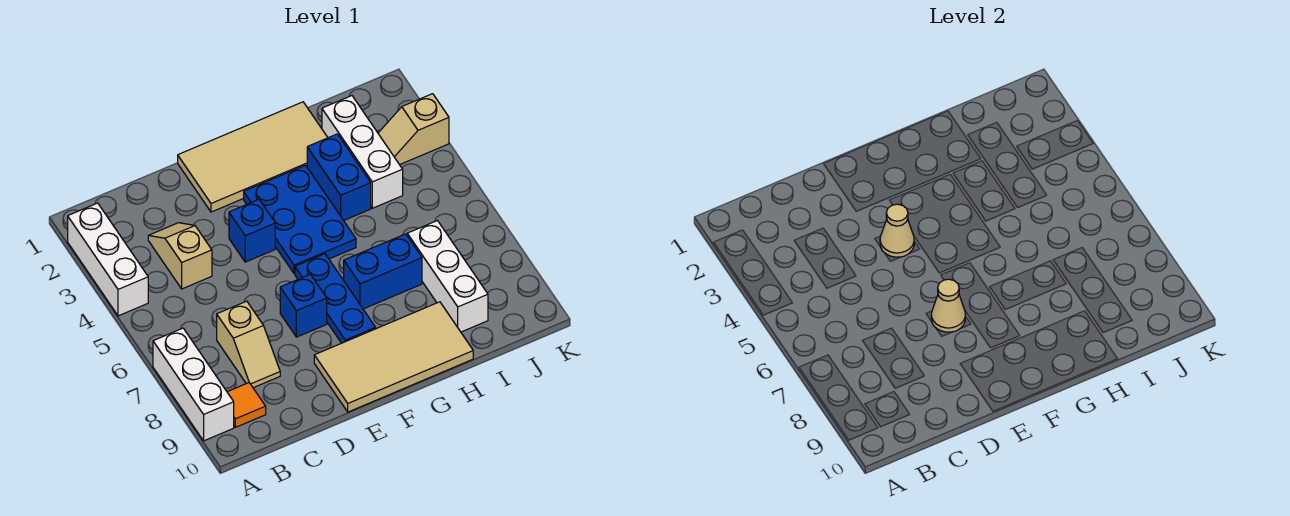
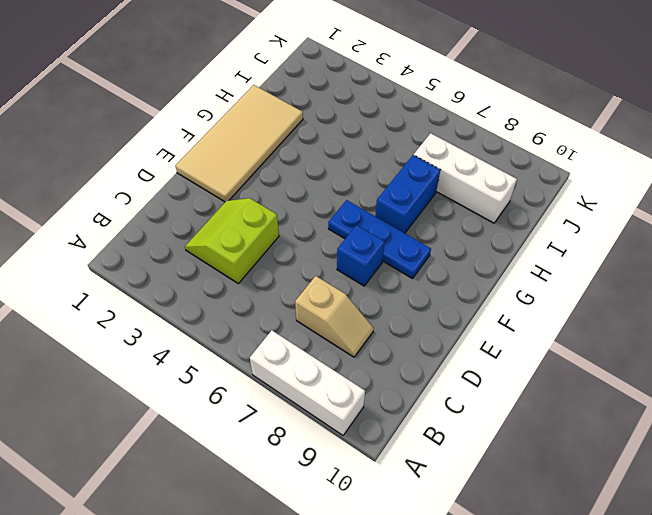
lime 2x2 slope [185,198,279,283] -> tan 1x2 slope [148,223,212,289]
none -> white 1x3 brick [68,203,148,316]
none -> orange 1x1 tile [227,383,266,427]
none -> blue 1x1 brick [229,199,275,262]

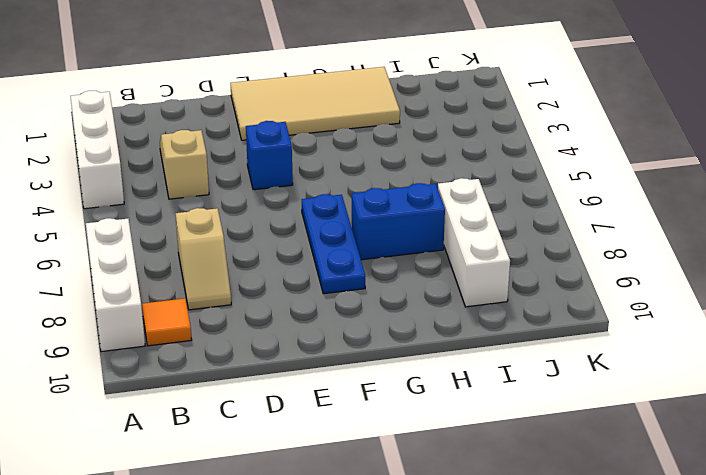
none -> blue 1x1 brick [280,274,327,337]
none -> tan 2x4 tile [314,302,473,412]
none -> blue 2x3 plate [244,165,356,274]

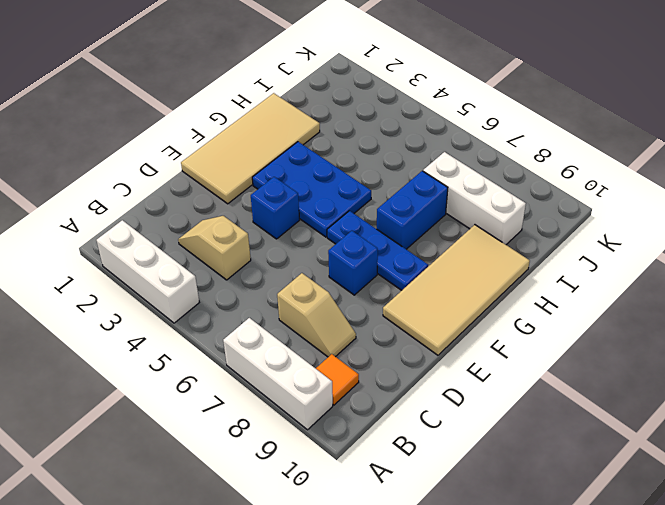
none -> blue 1x2 brick [307,134,371,221]
none -> white 1x3 brick [322,96,403,208]
none -> tan 1x2 slope [378,94,449,165]

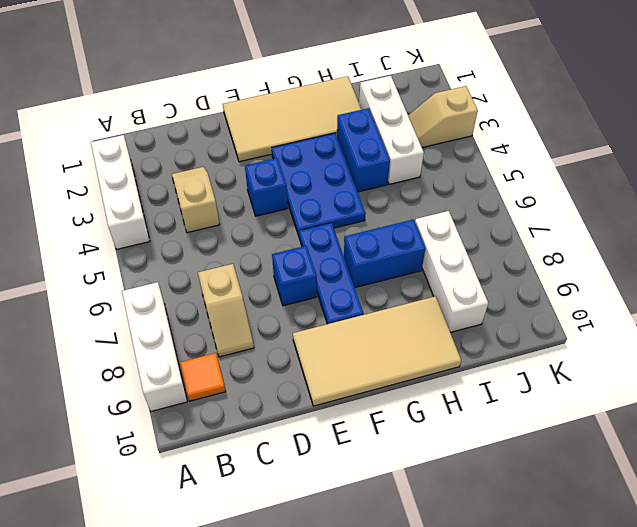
none -> tan 1x1 cone [880,204,914,257]
none -> tan 1x1 cone [931,279,965,332]

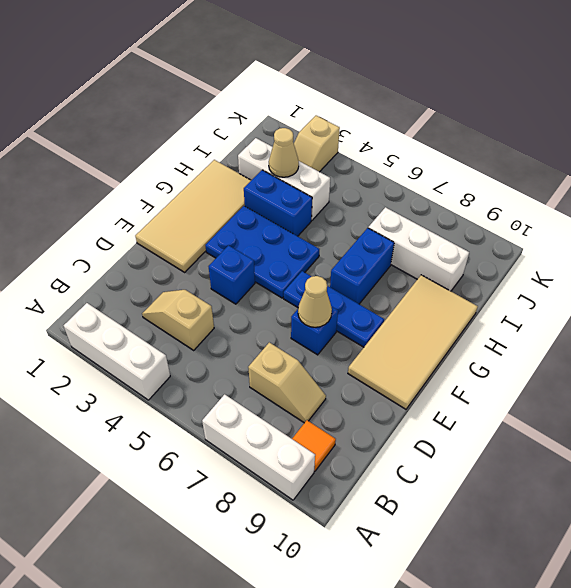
tan 1x1 cone [269,128,299,177] -> tan 1x1 cone moved to [880,204,914,257]

